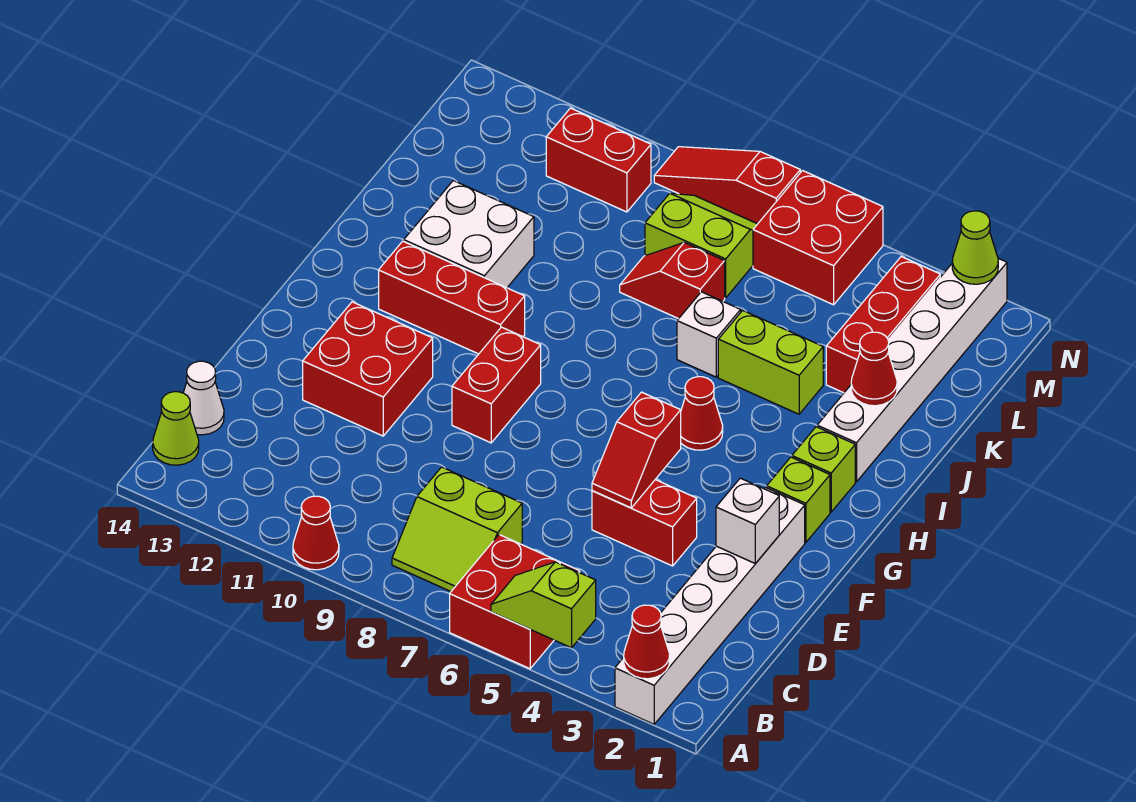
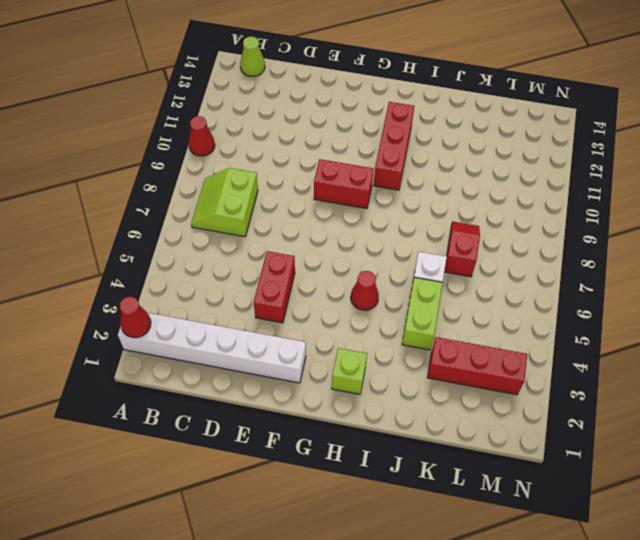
none -> red 2x2 brick [450,535,580,669]
none -> white 1x1 cone [183,361,224,435]
none -> red 2x2 brick [303,302,433,436]

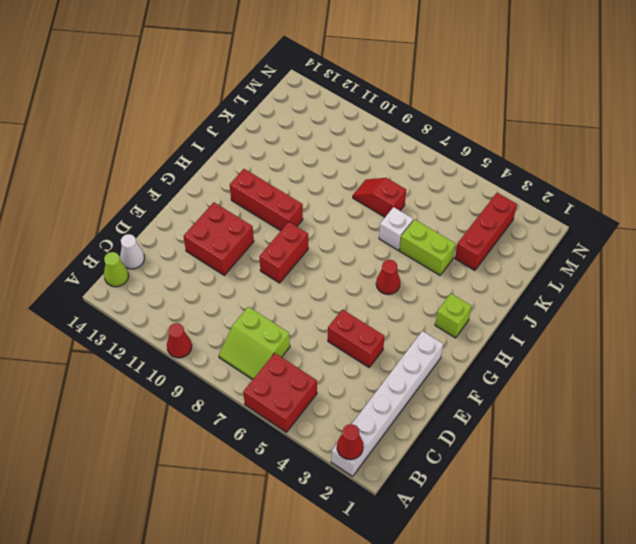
none -> lime 1x1 brick [767,457,830,542]
none -> white 1x6 brick [817,258,1007,482]
none -> white 2x2 brick [404,181,534,288]

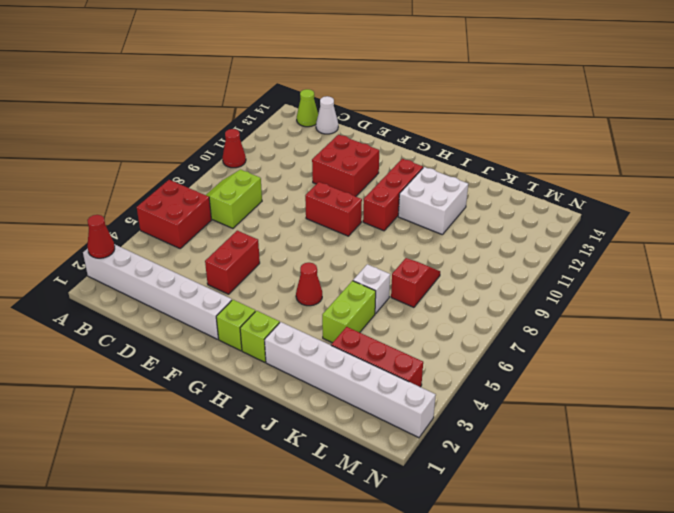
none -> lime 2x2 slope [645,193,757,298]
none -> red 2x2 brick [753,171,883,305]
none -> red 1x2 brick [546,108,651,212]

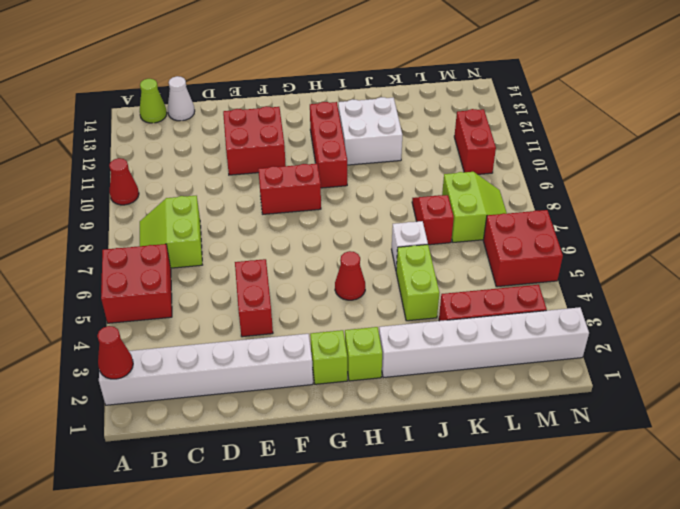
none -> red 1x3 slope [654,147,800,224]
none -> lime 1x2 slope [491,562,596,648]
none -> white 1x1 brick [716,478,779,564]

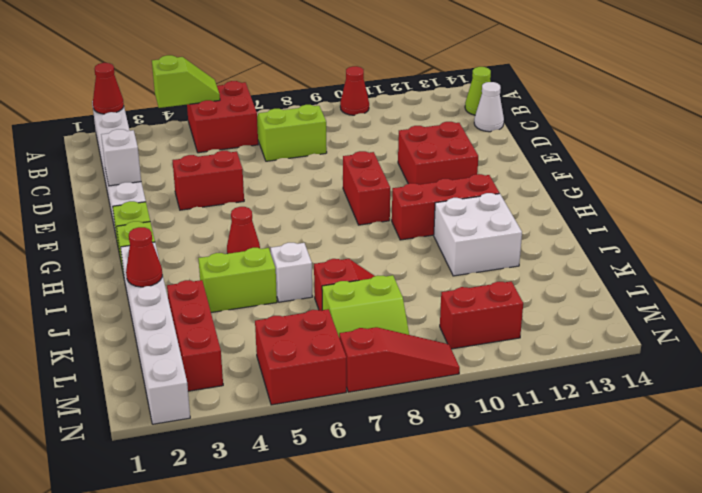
none -> red 1x2 slope [592,392,681,508]
none -> lime 1x1 cone [952,211,998,284]

